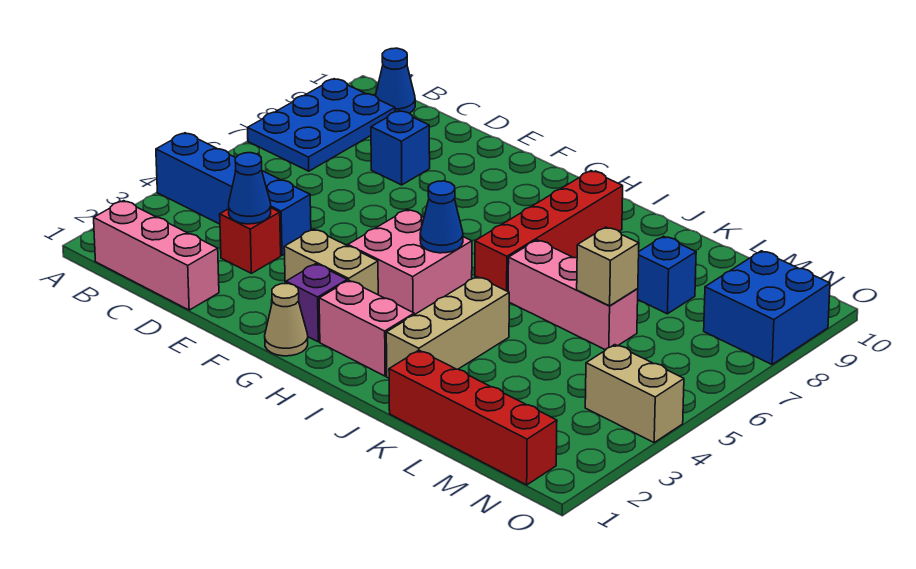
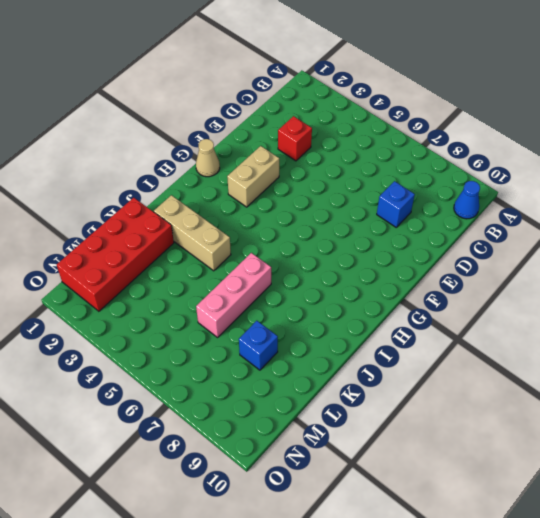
red 2x4 brick [57,198,174,311] -> red 1x4 brick [389,350,557,485]
none -> blue 1x4 brick [156,133,311,255]
none -> blue 2x3 plate [248,79,395,171]
none -> pink 1x3 brick [94,201,219,310]

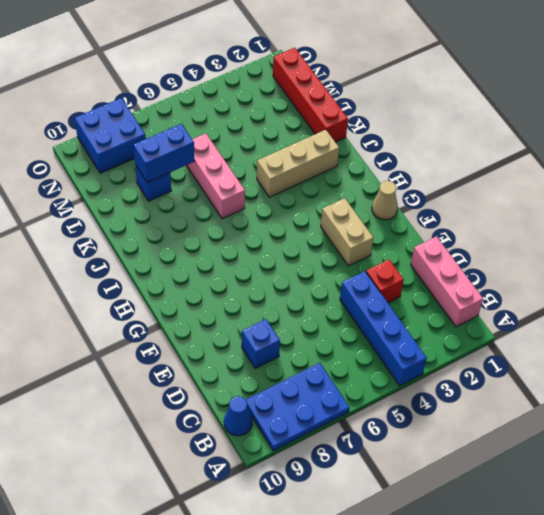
blue 1x2 brick [133,124,194,182] -> none
none -> purple 1x1 brick [286,264,347,342]
none -> pink 2x2 brick [348,209,472,315]
none -> pink 1x2 brick [319,280,414,376]

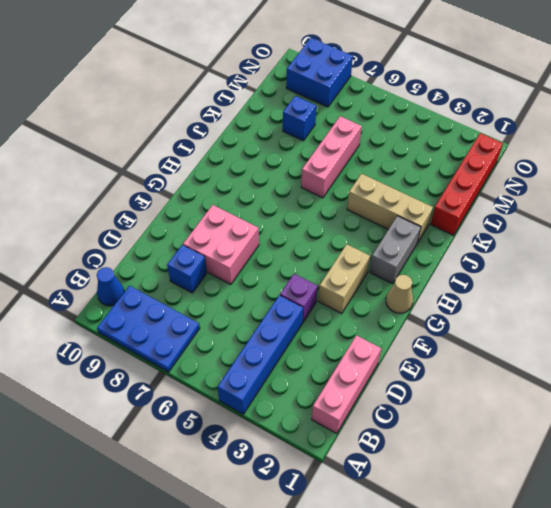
purple 1x1 brick [280,274,318,322] -> purple 1x1 brick moved to [286,264,347,342]
pink 2x2 brick [183,205,259,284] -> pink 2x2 brick moved to [348,209,472,315]
grey 1x2 brick [369,216,421,284] -> pink 1x2 brick [319,280,414,376]
none -> red 1x1 brick [220,208,281,273]
none -> red 1x4 brick [475,171,623,291]
none -> tan 1x2 brick [585,345,684,442]

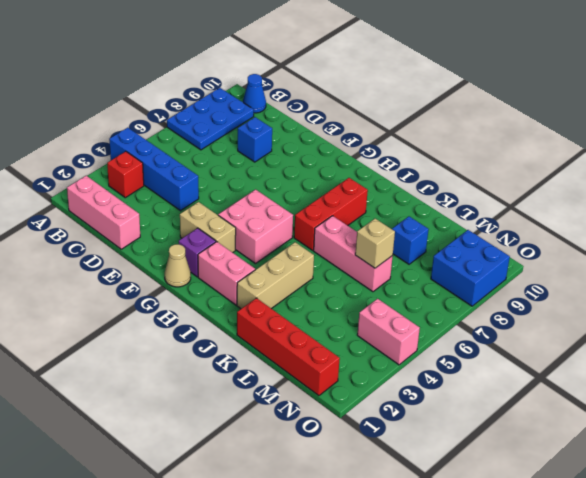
red 1x1 brick [107,151,144,198] -> red 1x1 brick moved to [220,208,281,273]
red 1x3 brick [294,178,368,250] -> red 1x4 brick [475,171,623,291]
pink 1x2 brick [357,299,420,365] -> tan 1x2 brick [585,345,684,442]
none -> blue 1x1 cone [229,153,271,224]
none -> blue 1x1 cone [420,181,463,253]

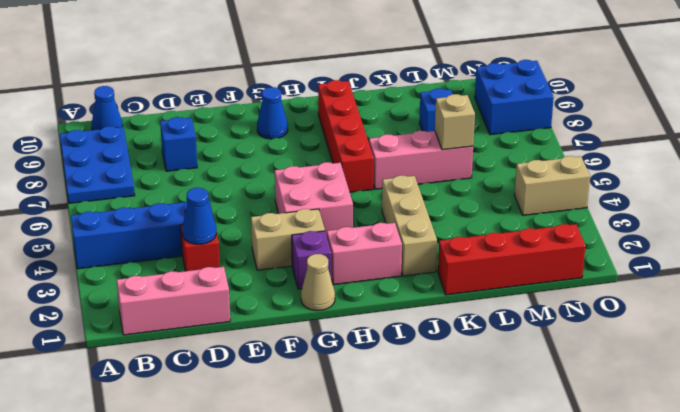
blue 1x1 cone [257,87,288,139] -> blue 1x1 cone moved to [420,181,463,253]

